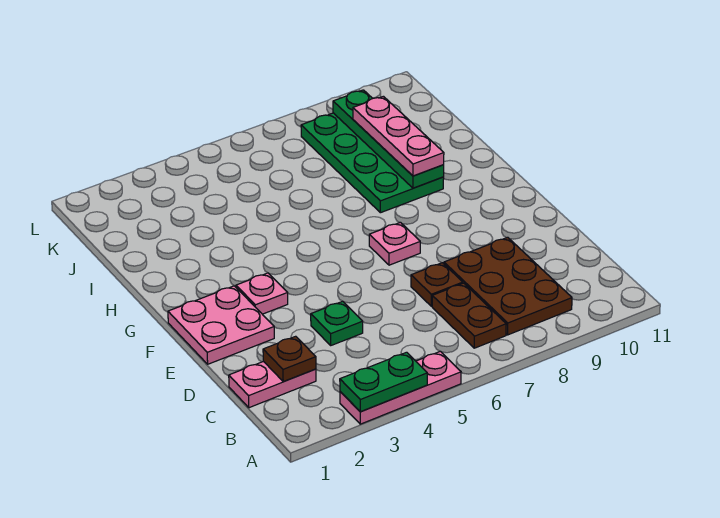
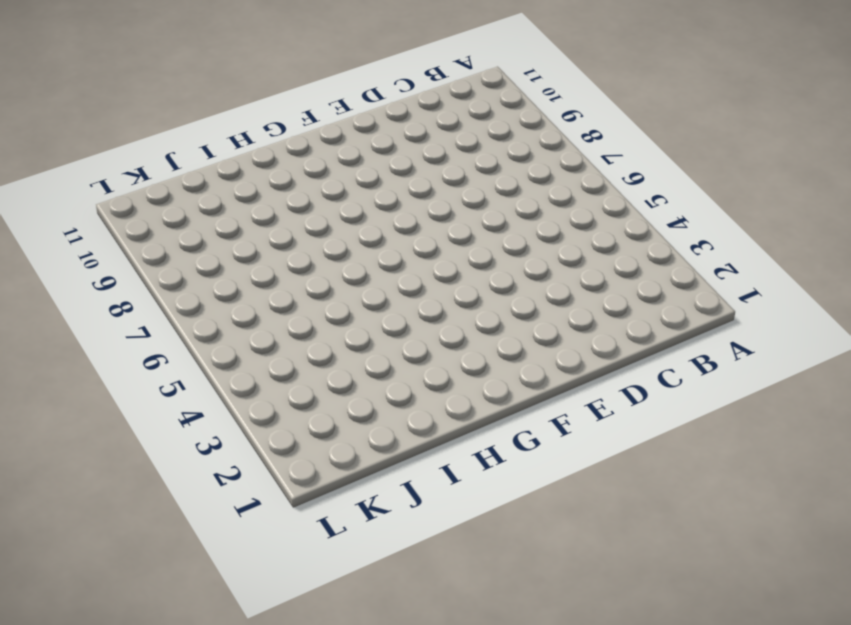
none -> pink 1x3 plate [340,351,461,424]
none -> brown 1x2 plate [432,283,506,348]
none -> brown 2x3 plate [444,237,572,335]

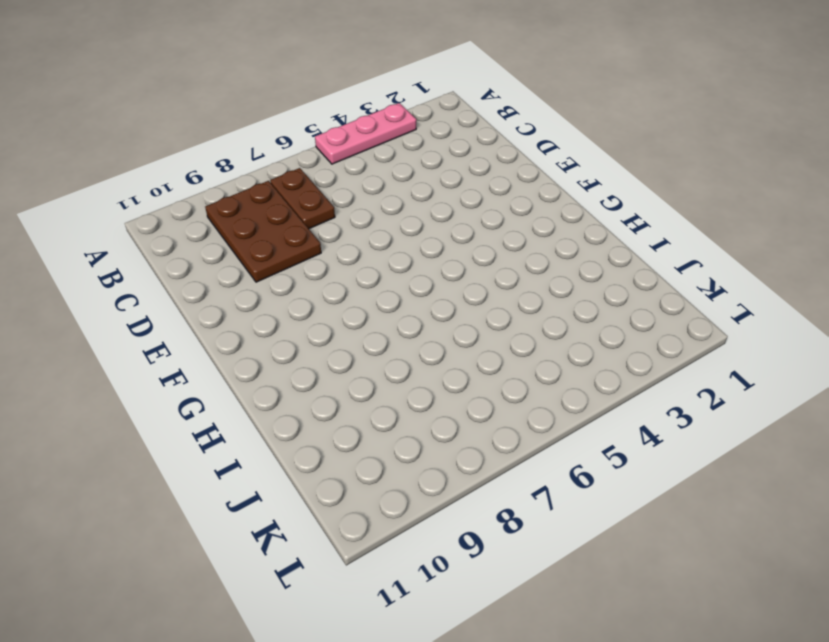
none -> pink 1x2 plate [229,361,316,408]
none -> green 1x1 plate [311,301,363,345]
none -> brown 1x1 plate [411,263,463,306]

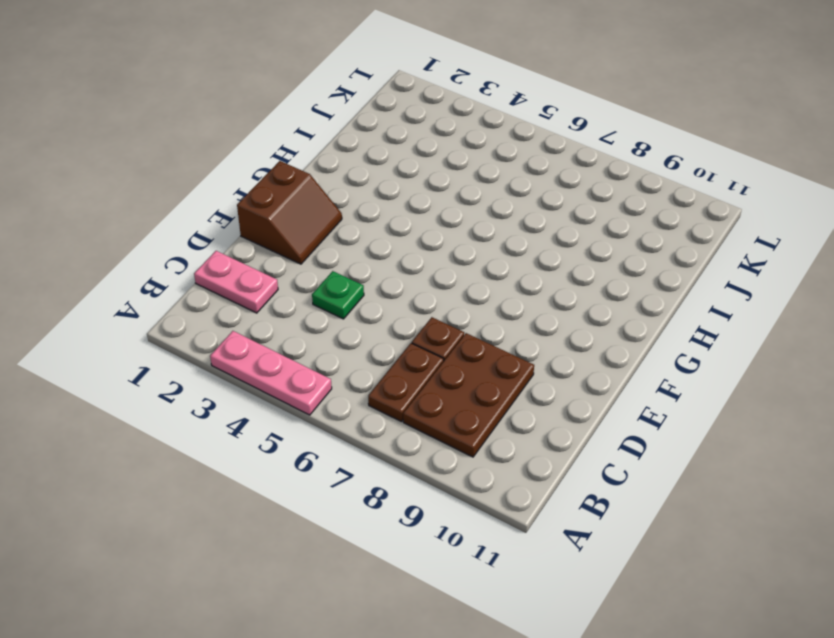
brown 2x2 slope [237,161,342,264] -> pink 2x2 plate [168,286,274,364]
none -> pink 1x1 plate [236,273,288,314]
none -> pink 1x1 plate [369,222,420,265]
none -> green 2x4 plate [301,113,444,213]

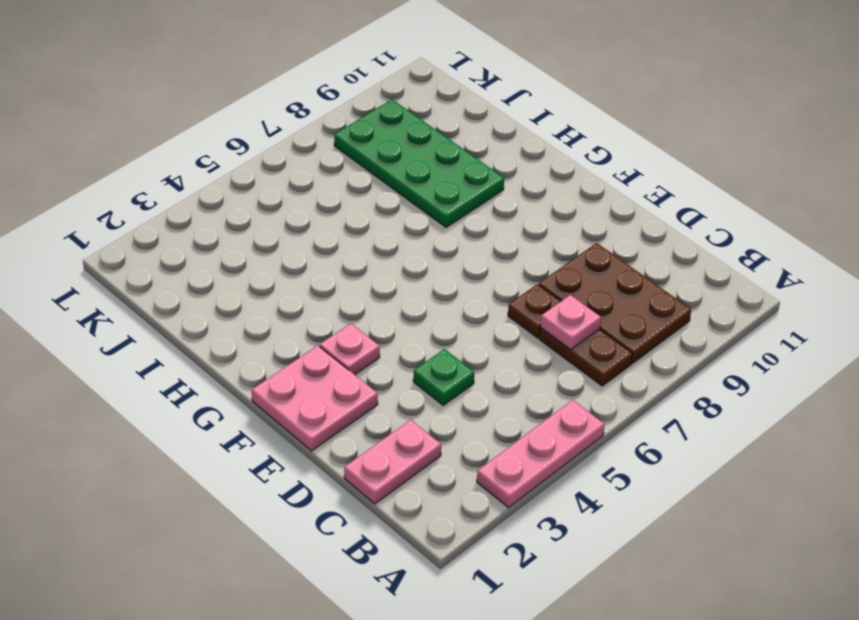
pink 1x1 plate [540,295,601,350] -> pink 1x1 plate moved to [369,222,420,265]
none -> green 1x2 plate [340,352,427,412]
none -> brown 1x1 plate [263,336,316,381]
none -> green 1x4 plate [333,90,444,188]

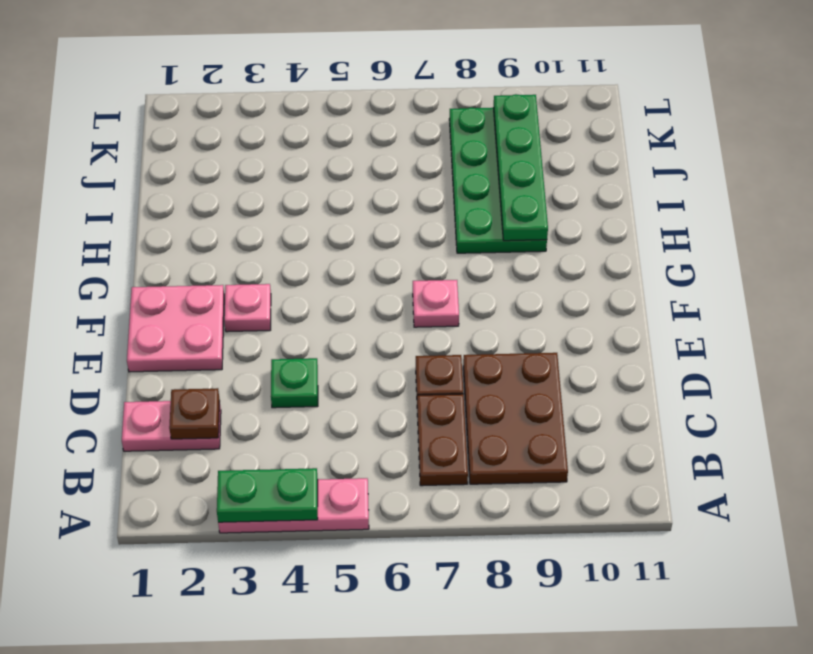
none -> pink 1x3 plate [353,96,444,176]

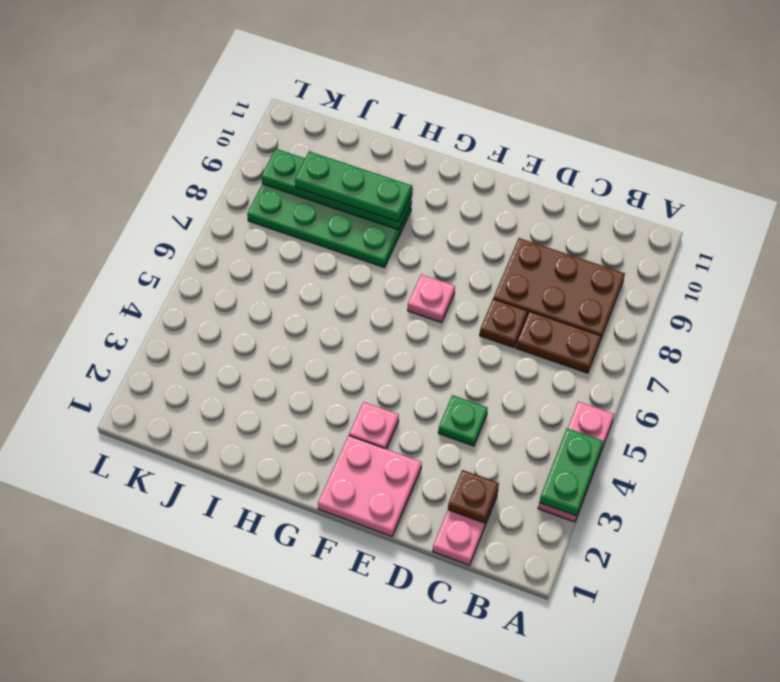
green 1x3 plate [295,152,412,222] -> pink 1x3 plate [353,96,444,176]

